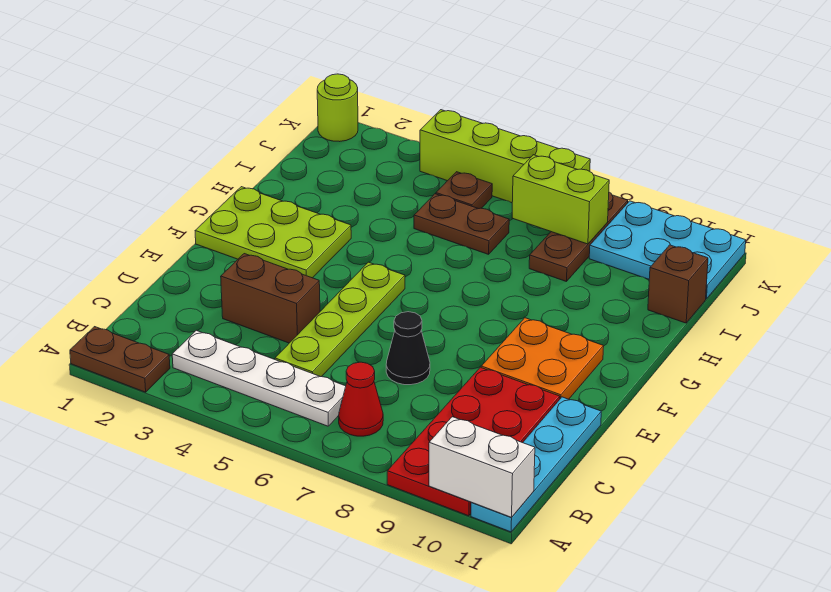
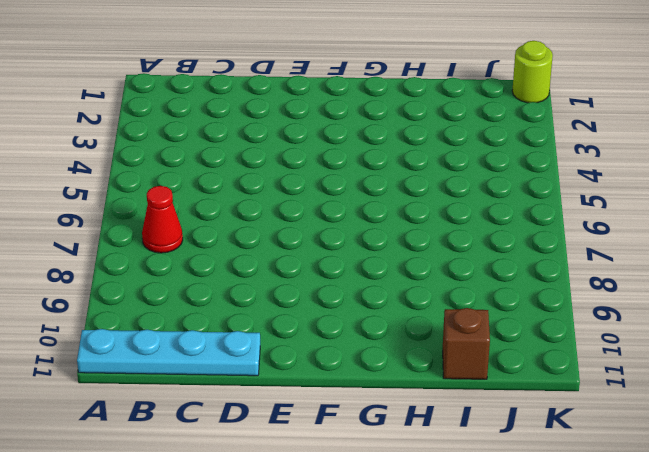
none -> brown 1x2 plate [70,327,170,392]
none -> red 2x4 plate [387,367,560,516]
none -> white 1x4 plate [172,330,346,426]

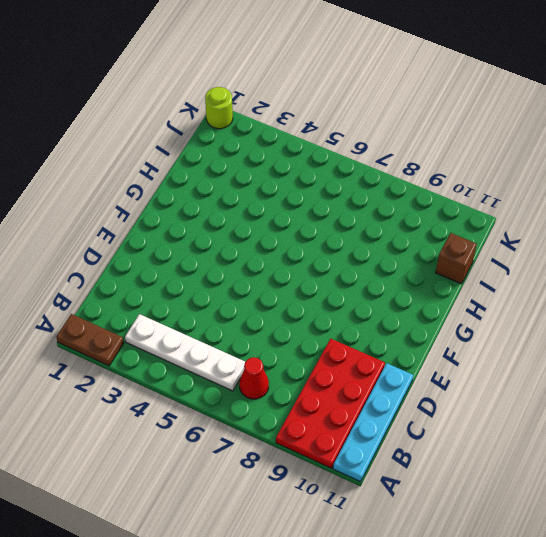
none -> lime 1x4 plate [275,262,405,377]
none -> brown 1x2 brick [221,254,320,343]
none -> black 1x1 cone [386,312,430,385]

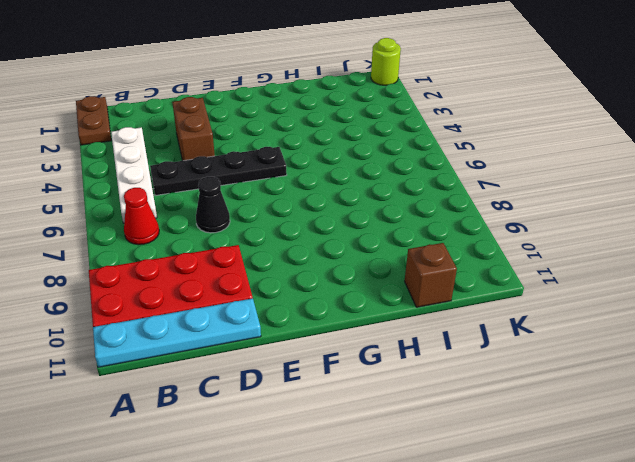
black 1x4 plate [150,147,287,196] -> lime 1x4 plate [275,262,405,377]
none -> orange 2x2 plate [481,318,604,399]
none -> lime 2x3 plate [195,187,351,278]
none -> brown 1x2 plate [414,194,509,254]

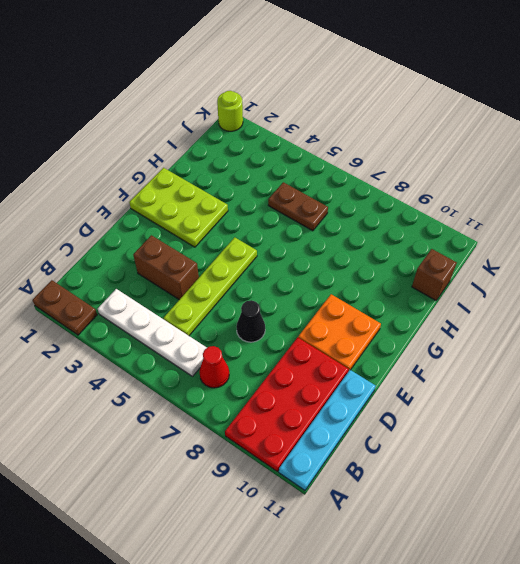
none -> brown 1x3 plate [529,192,628,282]
none -> brown 1x1 plate [436,172,492,209]
none -> cyan 2x3 plate [589,201,746,299]

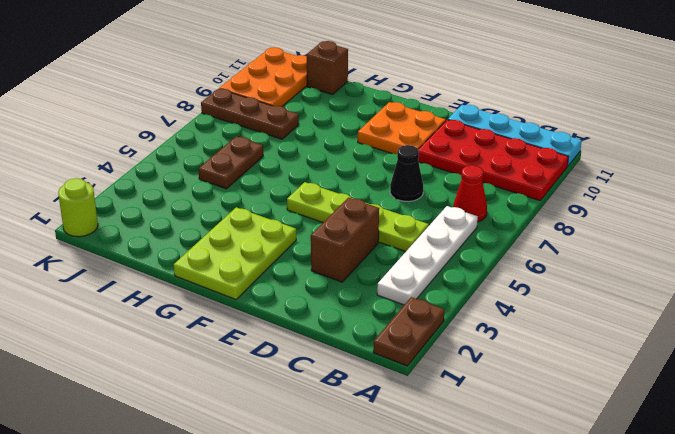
orange 2x3 plate [219,47,307,106] -> cyan 2x3 plate [589,201,746,299]
none -> brown 1x1 plate [436,172,492,209]
none -> lime 1x4 brick [420,110,590,203]
none -> white 1x2 brick [429,417,535,517]

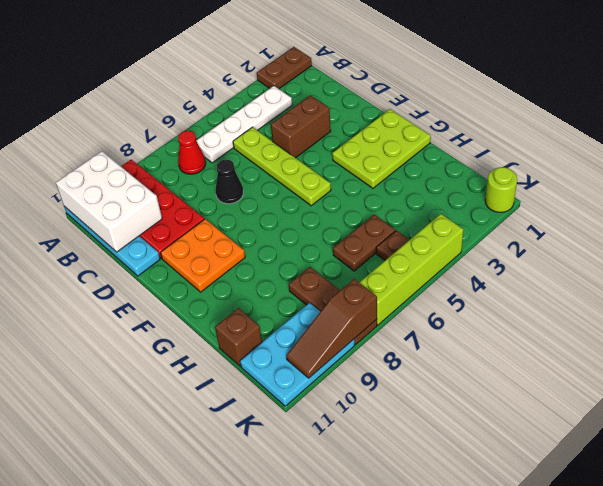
white 2x3 brick [56,151,162,252] -> white 1x2 brick [429,417,535,517]
brown 1x3 slope [286,279,377,378] -> none
none -> lime 1x2 brick [512,155,609,244]

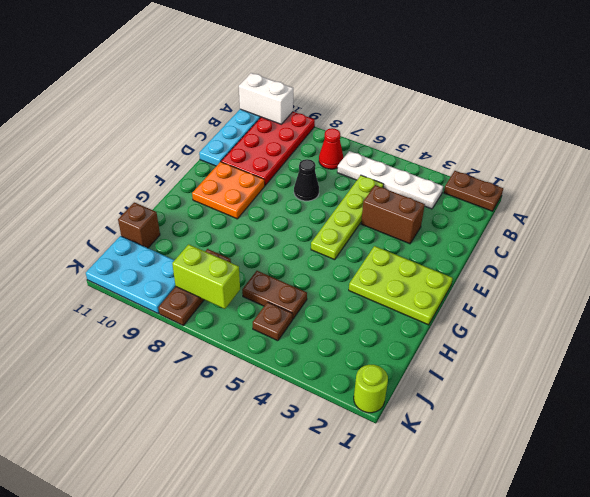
none -> lime 1x4 brick [420,110,590,203]

